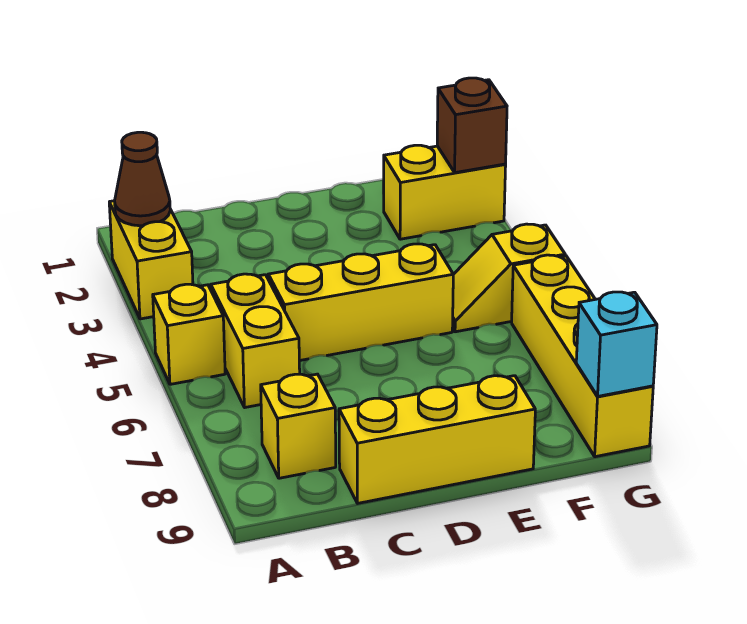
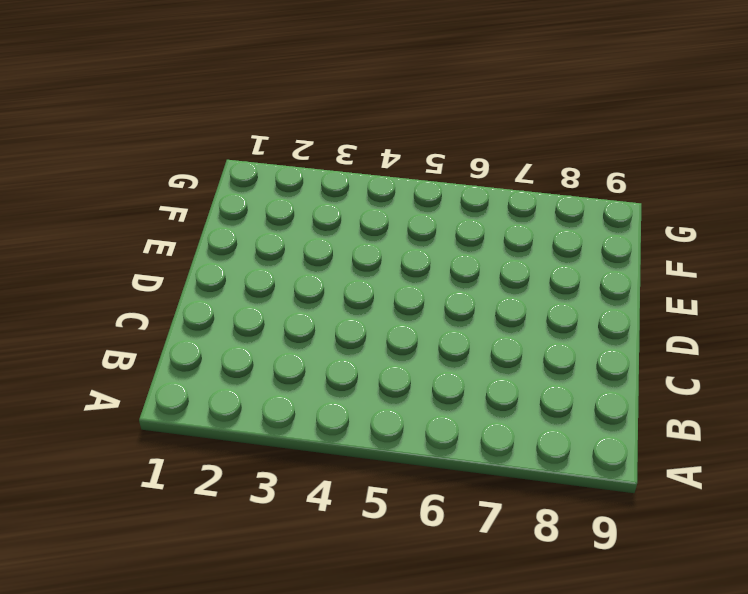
none -> yellow 1x2 brick [109,201,193,319]
none -> yellow 1x1 brick [153,284,225,384]
none -> yellow 1x2 brick [211,274,300,407]

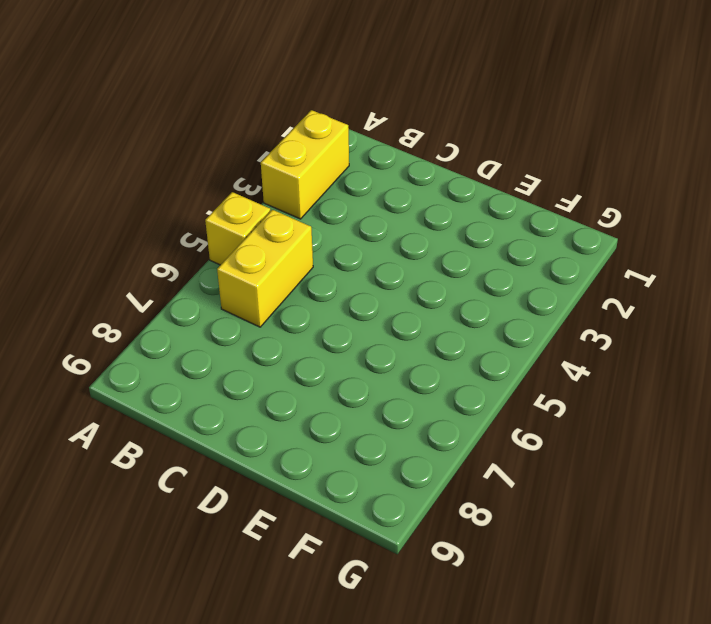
none -> yellow 1x1 brick [261,374,336,478]
none -> yellow 1x3 brick [268,244,453,361]
none -> yellow 1x3 brick [339,376,535,503]

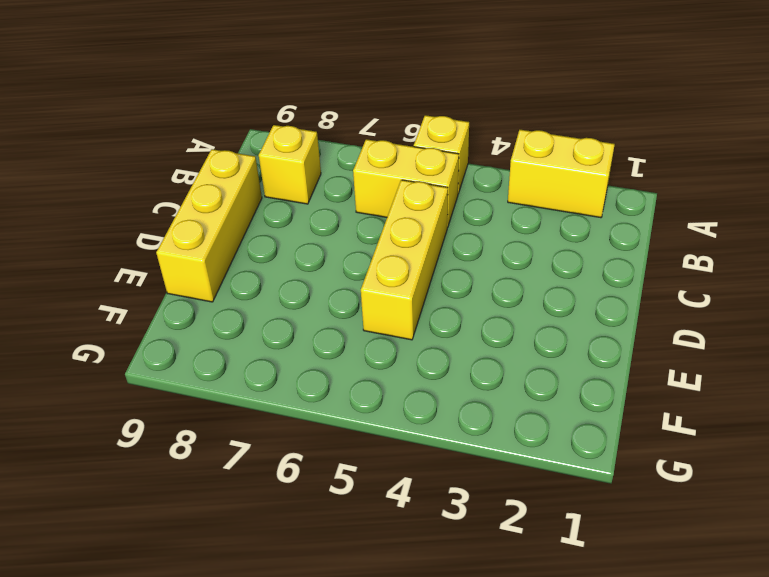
none -> yellow 1x2 brick [383,145,506,239]
none -> yellow 1x2 slope [453,224,565,332]
none -> yellow 1x4 brick [512,255,653,457]

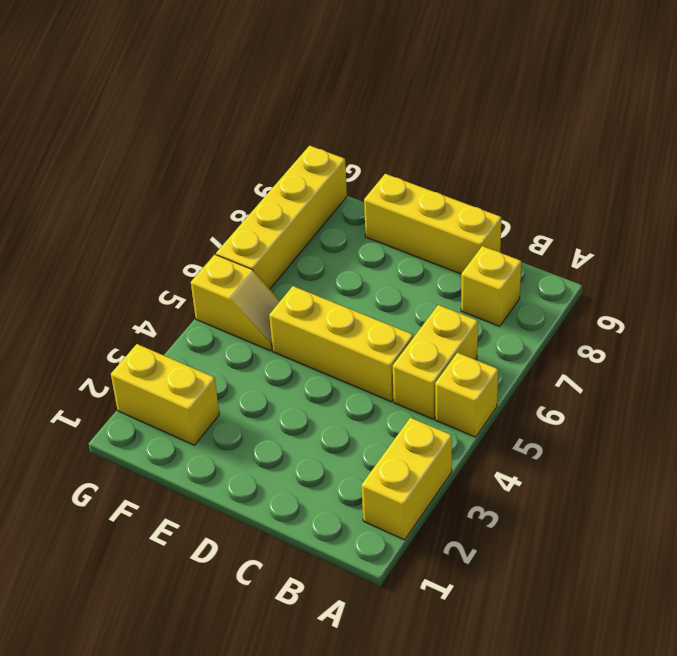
none -> brown 1x1 cone [115,132,170,226]
none -> brown 1x1 brick [437,78,507,173]
none -> cyan 1x1 brick [576,292,657,396]

